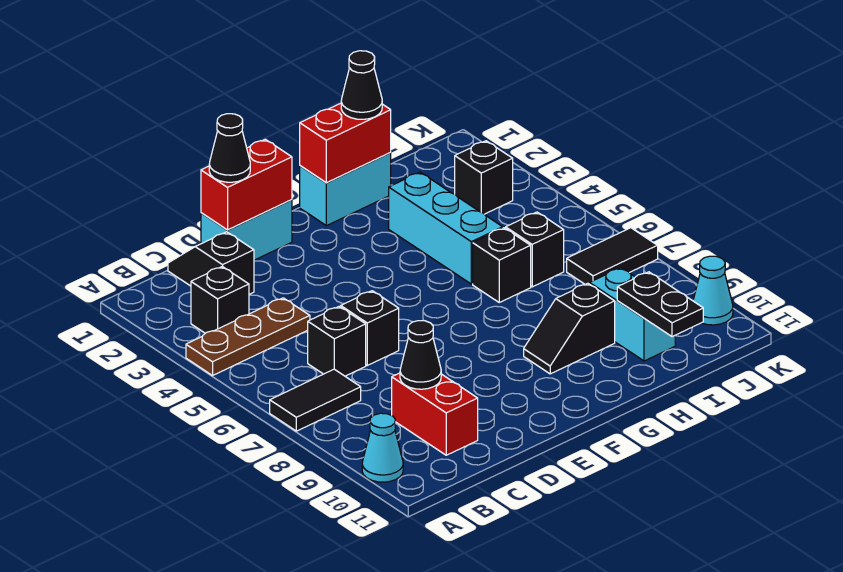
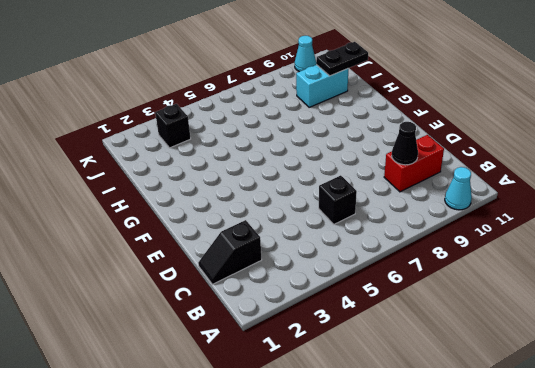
none -> brown 1x3 plate [186,298,310,376]
none -> black 1x2 tile [270,369,361,431]
none -> black 1x1 brick [191,266,249,333]

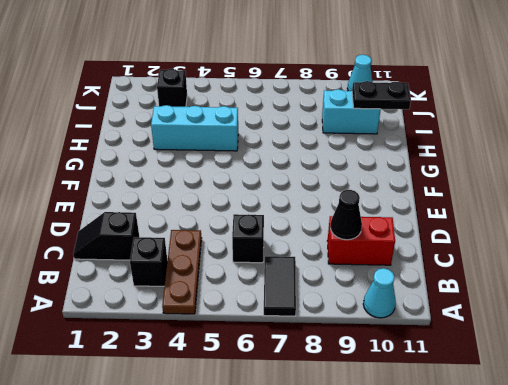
none -> cyan 1x2 brick [201,200,292,260]
none -> black 1x1 brick [341,291,399,365]
none -> cyan 1x2 brick [300,153,391,226]

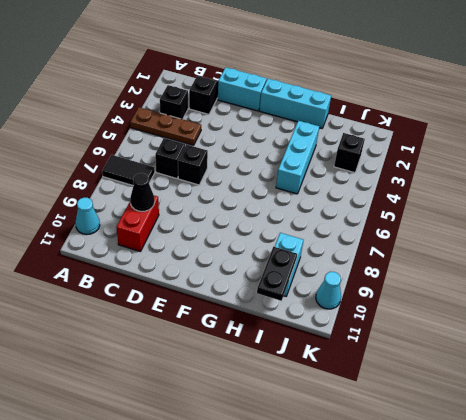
cyan 1x3 brick [260,79,331,128] -> cyan 1x2 brick [300,153,391,226]
none -> black 1x2 slope [524,283,615,374]
none -> black 1x1 brick [473,228,531,302]
none -> black 1x1 brick [506,212,564,287]

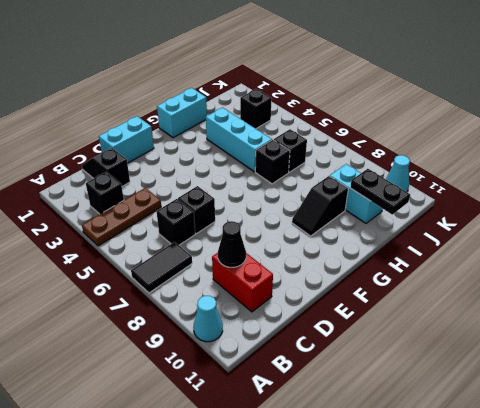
none -> black 1x2 tile [567,228,658,284]
none -> red 1x2 brick [201,139,292,230]
none -> red 1x2 brick [300,103,391,183]

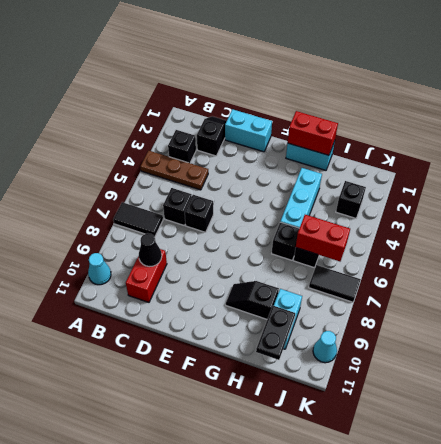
red 1x2 brick [296,215,350,261] -> red 1x2 brick moved to [201,139,292,230]
none -> black 1x1 cone [209,114,250,182]
none -> black 1x1 cone [341,51,382,119]

